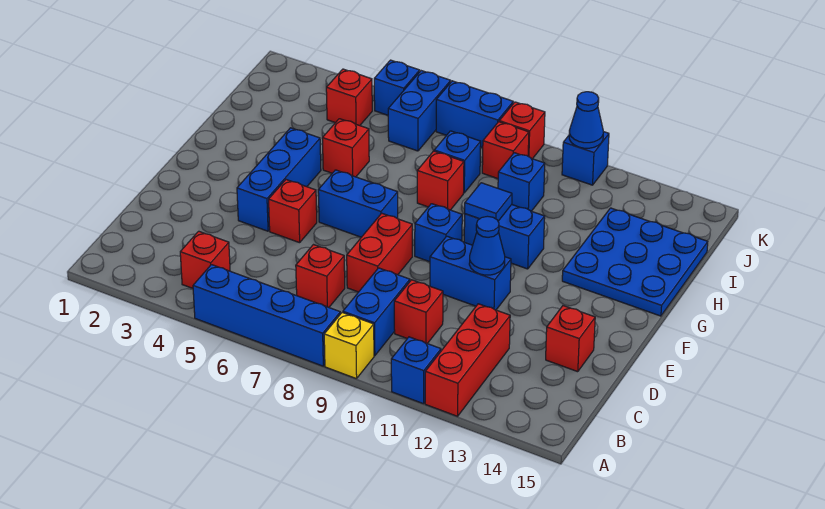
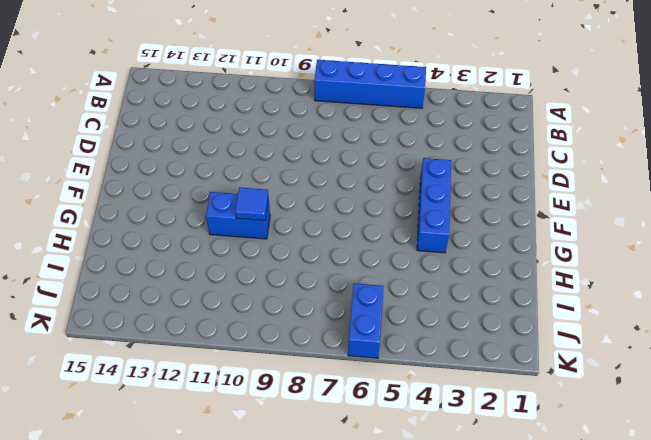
none -> yellow 1x1 brick [324,313,374,379]
none -> blue 1x1 brick [391,337,441,404]
none -> red 1x3 brick [425,304,510,416]
none -> red 1x1 brick [180,231,230,288]

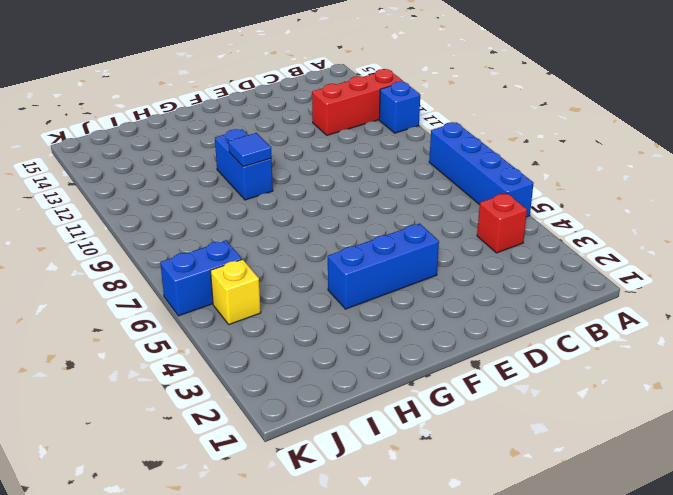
yellow 1x1 brick [211,259,261,324] -> yellow 1x1 brick moved to [324,313,374,379]
none -> blue 1x2 brick [343,268,410,356]
none -> red 1x1 brick [296,245,345,307]
none -> red 1x1 brick [394,280,443,344]
none -> red 1x2 brick [347,213,412,292]

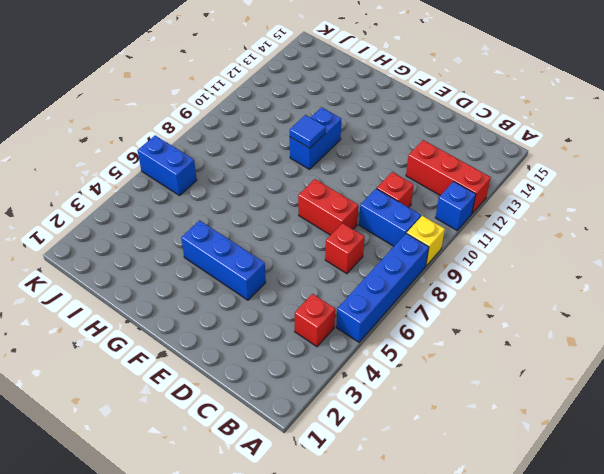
none -> red 1x1 brick [546,306,595,372]
none -> red 1x1 brick [269,180,317,243]
none -> blue 1x2 brick [430,236,511,310]
none -> blue 1x2 brick [318,170,398,237]

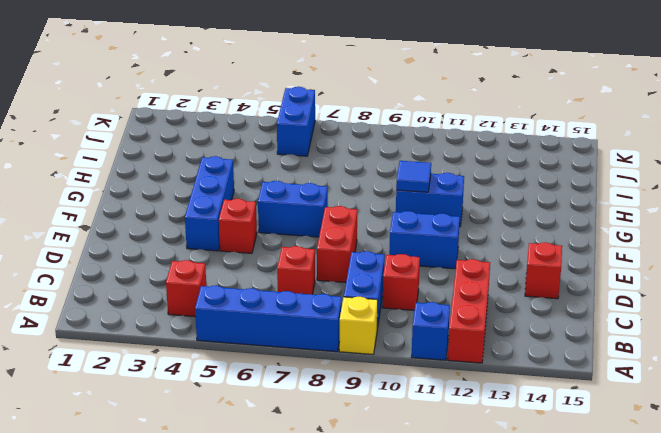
none -> blue 1x1 brick [415,204,462,262]
none -> blue 3x3 plate [562,208,708,316]
none -> red 1x1 brick [322,119,369,177]
none -> red 1x1 brick [417,151,464,210]

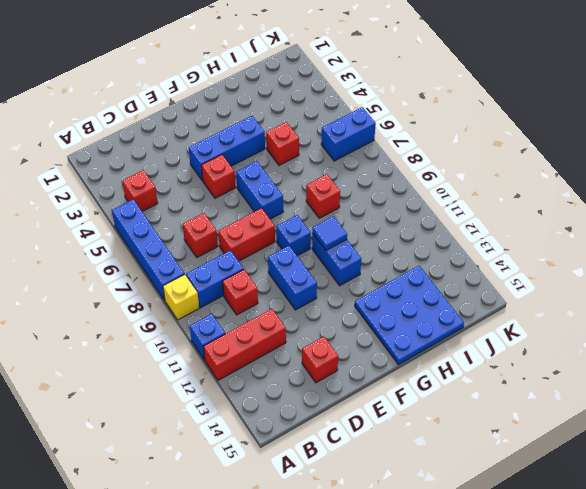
none -> blue 1x1 brick [434,131,481,193]
none -> blue 1x1 brick [498,153,545,211]
none -> red 1x1 brick [326,69,372,126]
none -> red 1x1 brick [482,122,529,179]

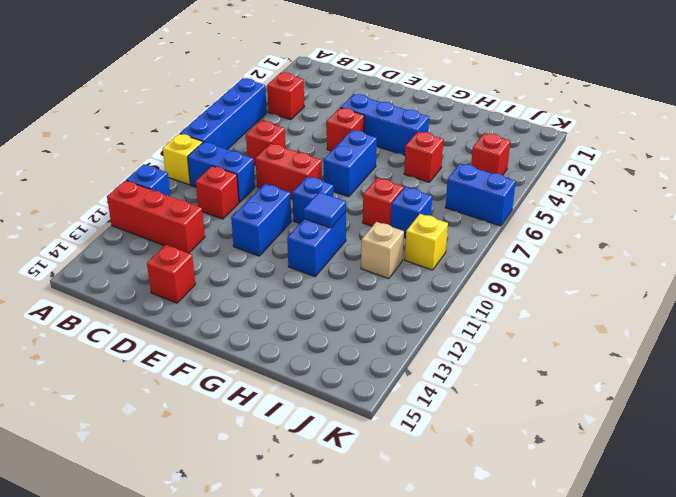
tan 1x1 brick [361,222,404,279] -> blue 1x1 brick [498,153,545,211]
yellow 1x1 brick [405,214,448,270] -> red 1x1 brick [482,122,529,179]
none -> blue 3x3 plate [562,208,708,316]
none -> blue 1x1 brick [374,60,420,115]
none -> blue 1x2 brick [436,81,513,148]
none -> red 1x1 brick [499,102,545,159]

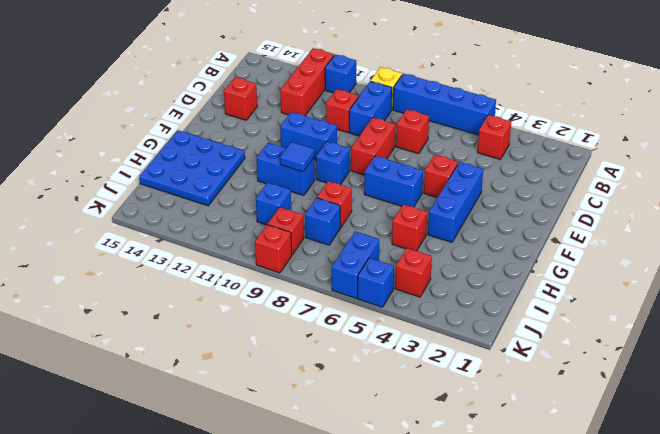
none -> blue 1x2 brick [436,81,513,148]
none -> blue 1x1 brick [562,132,609,185]
none -> blue 1x1 cone [469,216,505,275]
none -> blue 1x1 cone [569,92,603,148]

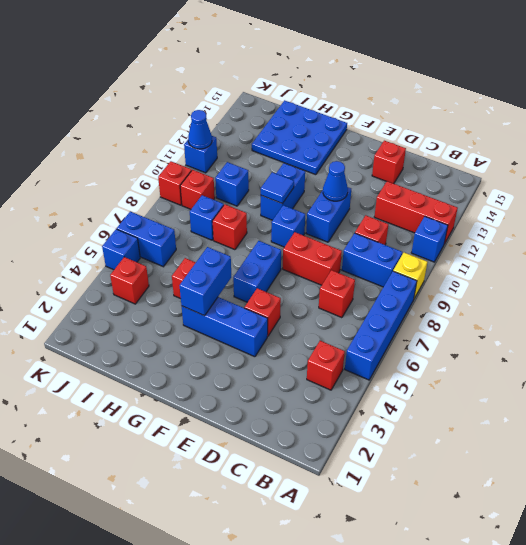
blue 1x2 brick [180,247,231,316] -> blue 1x2 brick moved to [436,81,513,148]

